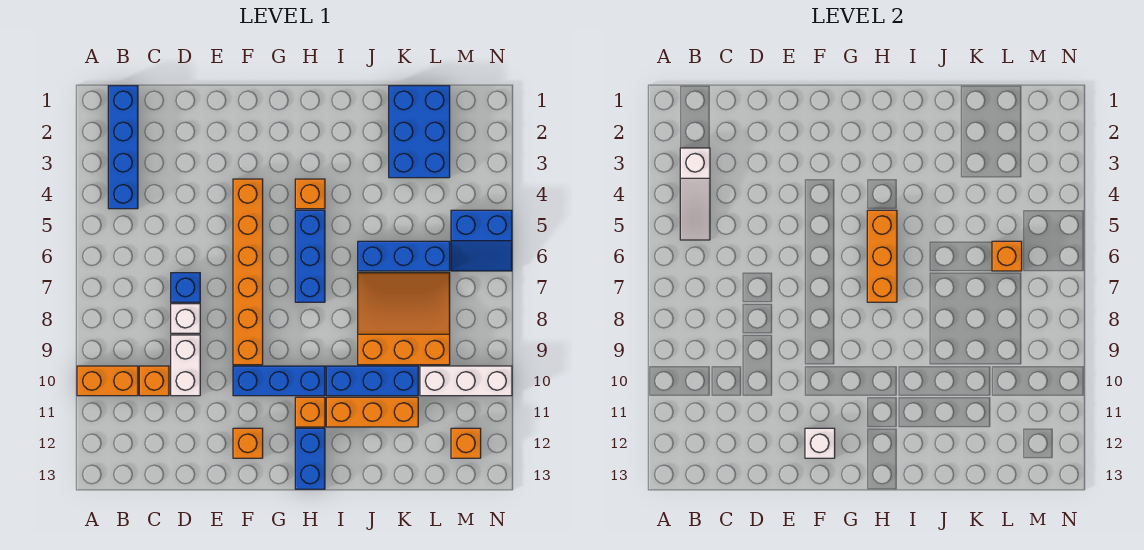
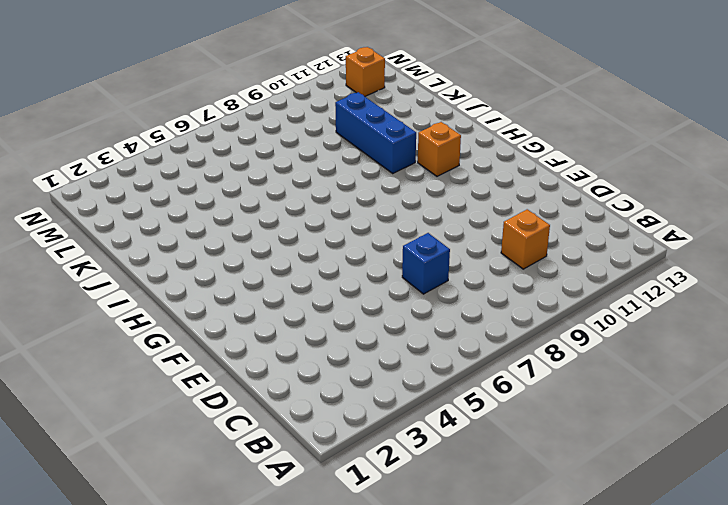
none -> orange 1x2 brick [77,366,138,396]
none -> blue 1x4 brick [108,86,138,209]
none -> white 1x1 brick [171,304,200,333]

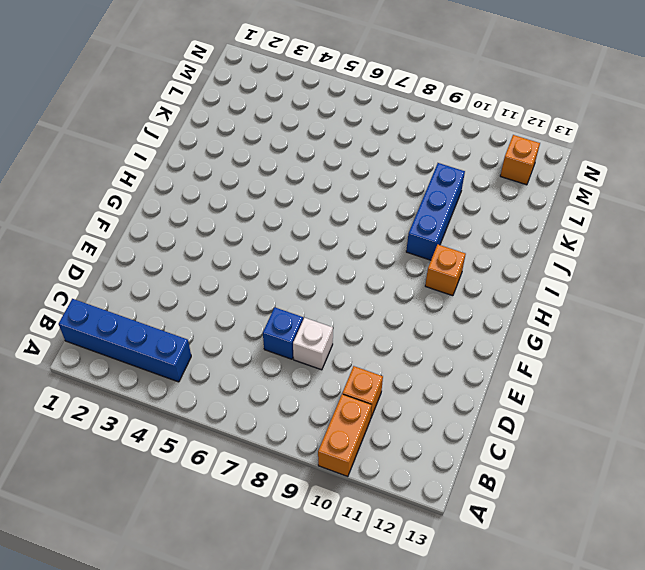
none -> white 1x2 brick [171,335,200,396]
none -> orange 1x6 brick [233,179,263,365]
none -> blue 1x3 brick [233,366,325,396]

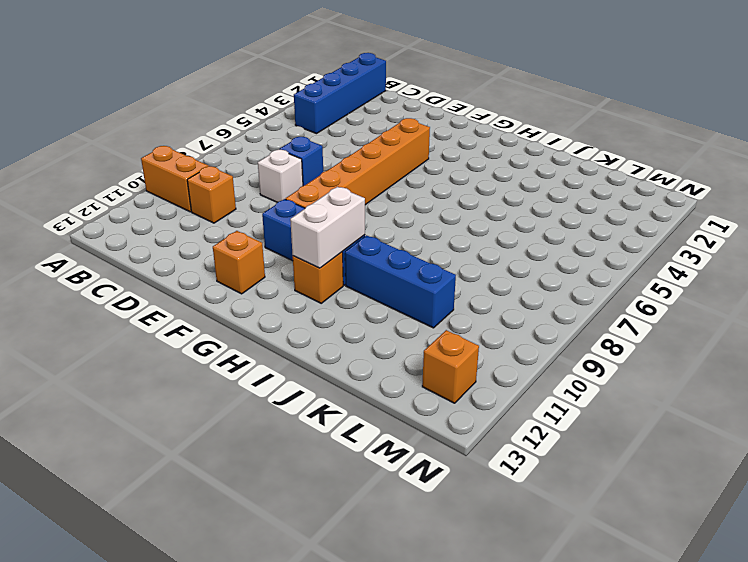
white 1x2 brick [290,187,365,268] -> white 1x2 brick moved to [171,335,200,396]
none -> orange 1x1 brick [295,179,325,209]
none -> blue 1x3 brick [295,210,325,302]
none -> blue 1x2 brick [295,428,325,489]

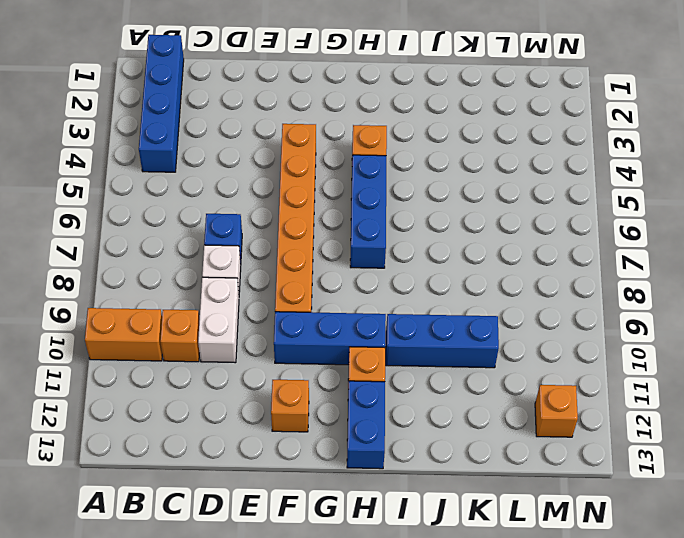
none -> orange 1x3 brick [326,397,418,427]
none -> blue 1x3 brick [358,241,450,271]
none -> orange 3x3 slope [358,273,450,365]

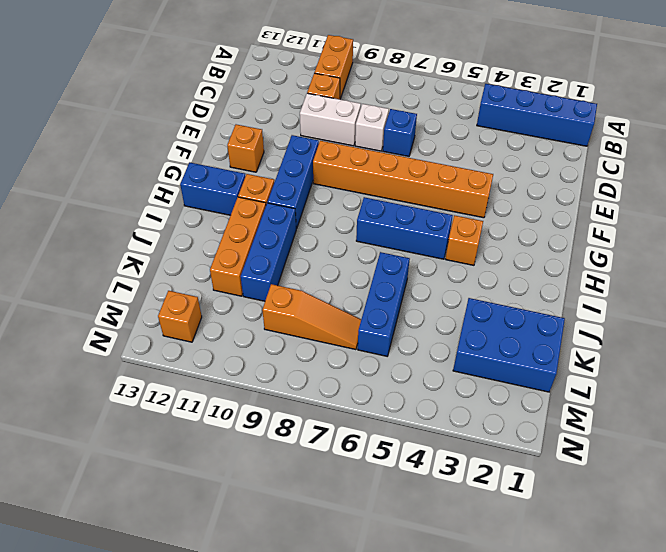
orange 1x3 slope [262,284,361,350] -> orange 3x3 slope [358,273,450,365]
none -> white 1x3 brick [420,366,512,396]
none -> blue 2x2 slope [451,210,512,271]
none -> white 1x3 slope [680,148,710,240]

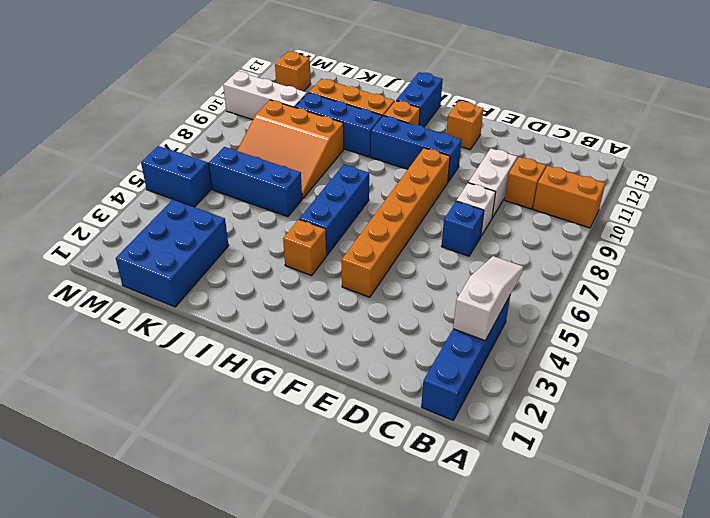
none -> white 1x1 brick [805,428,835,458]
none -> orange 1x3 brick [867,210,897,302]
none -> orange 1x1 brick [992,241,1022,271]

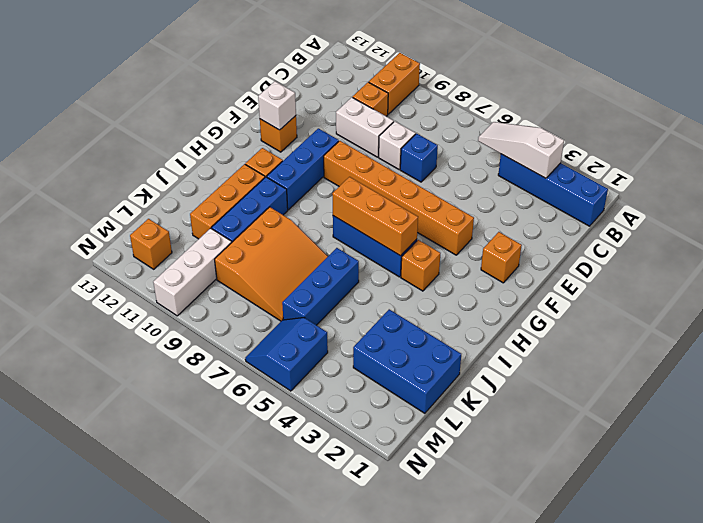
orange 1x1 brick [481,232,522,283] -> orange 1x1 brick moved to [992,241,1022,271]
none -> blue 1x2 brick [295,428,325,489]

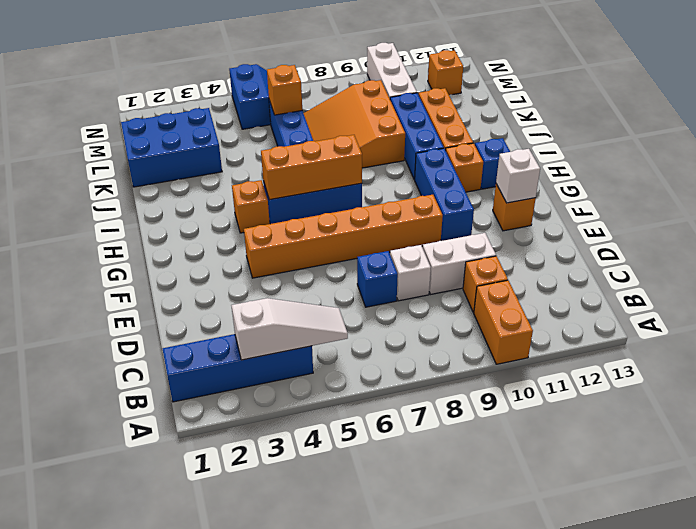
blue 1x1 brick [475,138,510,189] -> blue 1x2 brick [295,428,325,489]

